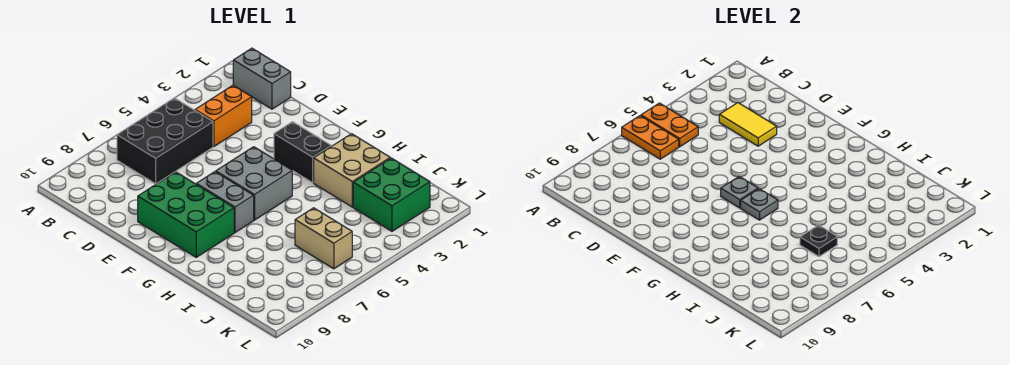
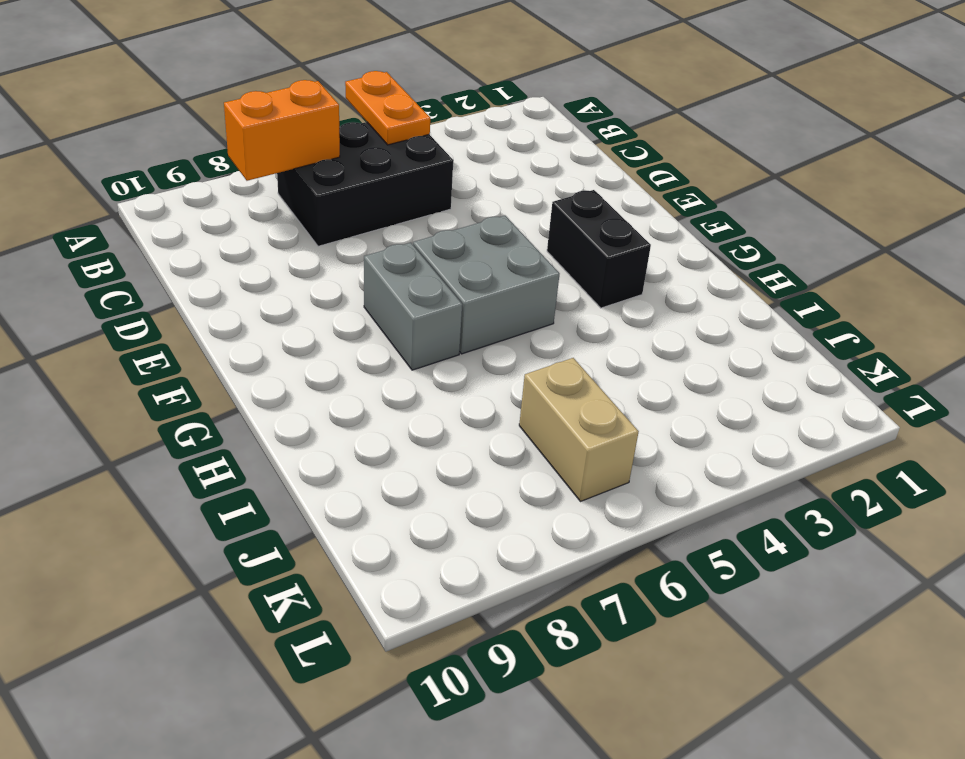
orange 1x2 brick [224,80,340,181] -> orange 1x2 brick moved to [195,85,252,146]
none -> grey 1x2 brick [233,48,291,109]
none -> green 2x3 brick [138,172,234,257]
none -> tan 2x2 brick [314,134,390,207]

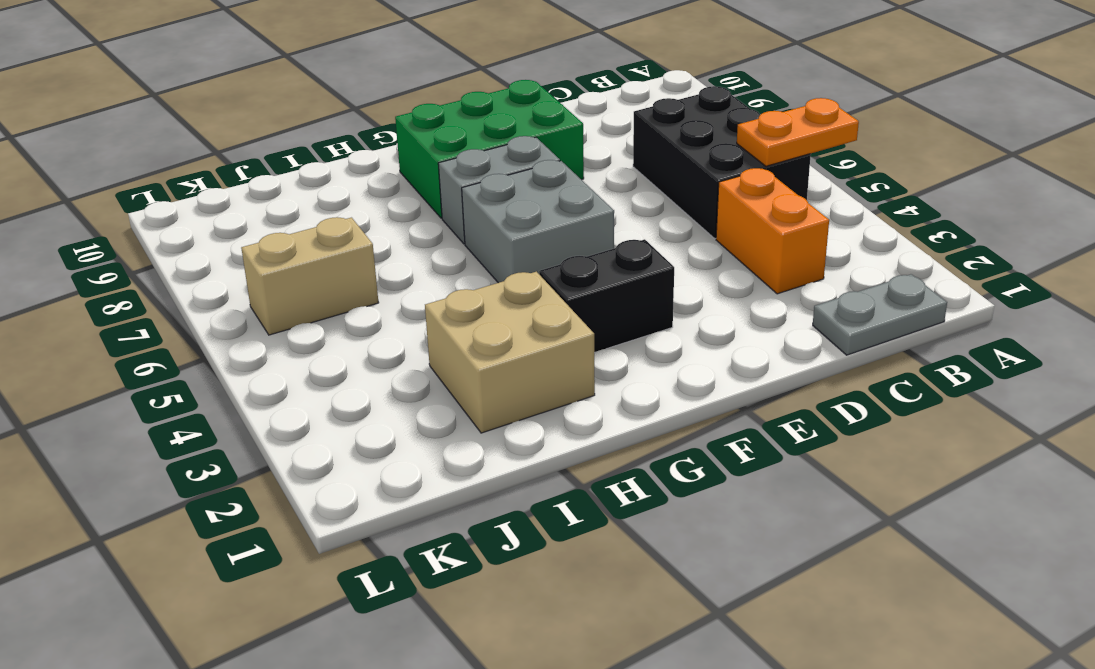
grey 1x2 plate [813,274,947,355] -> grey 1x2 brick [233,48,291,109]
none -> green 2x2 brick [353,158,430,231]
none -> orange 1x2 plate [622,116,679,159]
none -> yellow 1x2 tile [719,103,777,146]

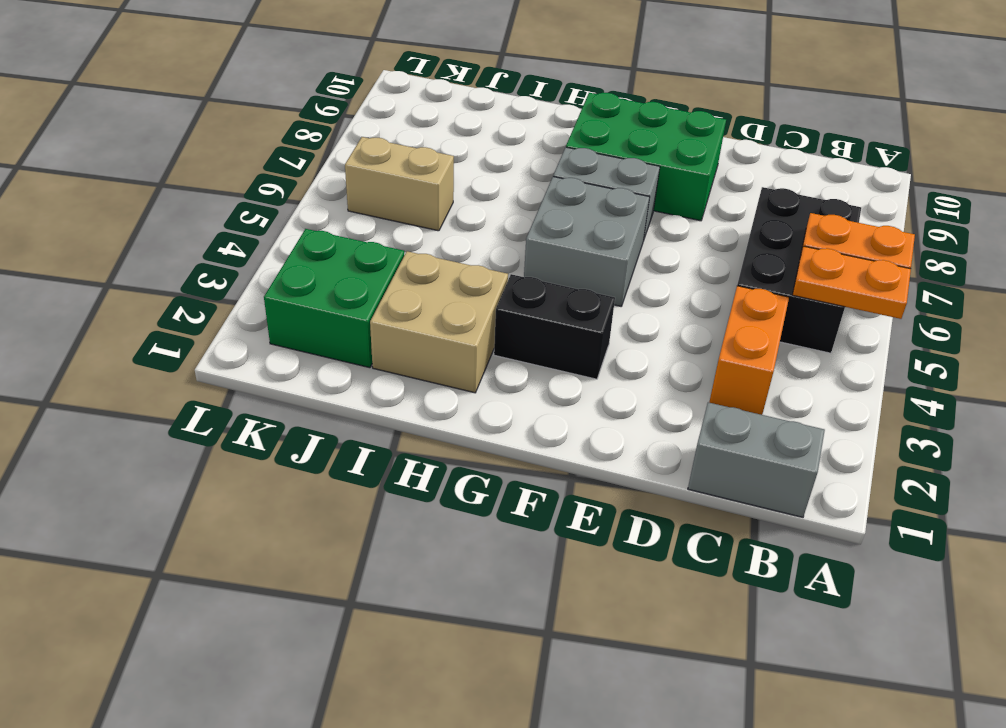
none -> yellow 1x2 tile [719,103,777,146]
none -> grey 1x1 plate [721,176,758,208]
none -> grey 1x1 plate [741,189,778,220]

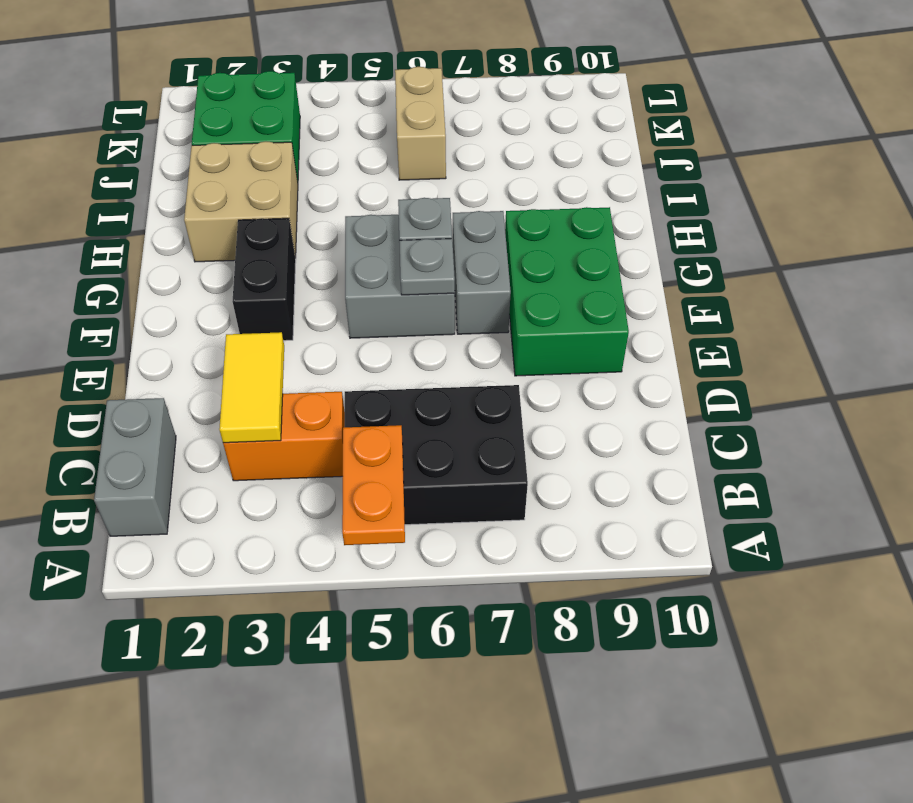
none -> orange 1x2 plate [622,116,679,159]
none -> black 1x1 plate [800,225,837,257]

